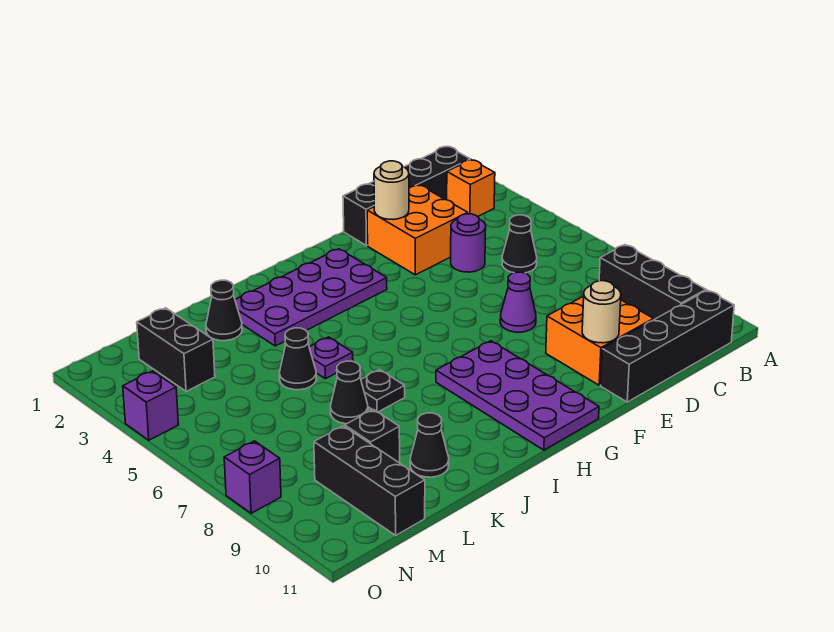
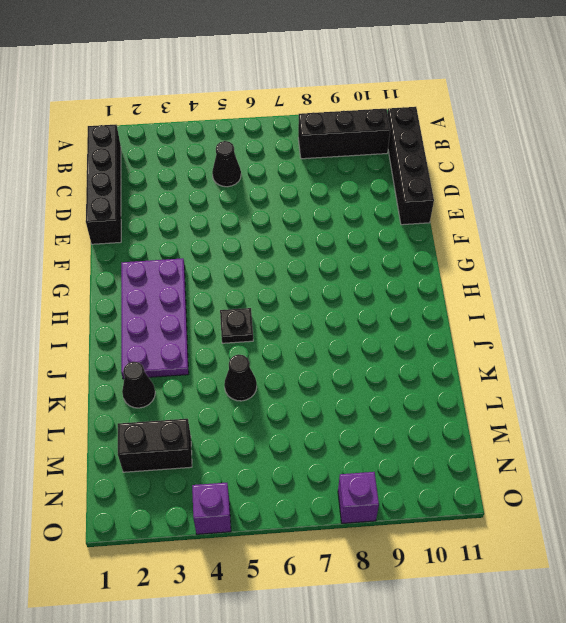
black 1x1 plate [220,308,253,343] -> black 1x1 plate moved to [361,370,405,412]
none -> orange 1x1 brick [447,160,495,217]
none -> orange 2x2 brick [367,185,468,275]
none -> purple 1x1 round brick [451,214,486,272]

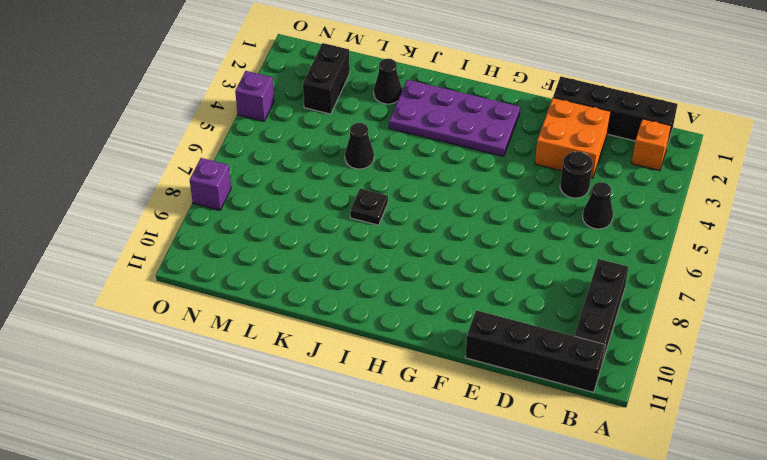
black 1x1 round brick [560,152,593,198] -> purple 1x1 round brick [451,214,486,272]
none -> orange 2x2 brick [546,296,654,385]
none -> purple 1x1 cone [500,272,536,332]
none -> purple 2x4 plate [436,341,599,450]

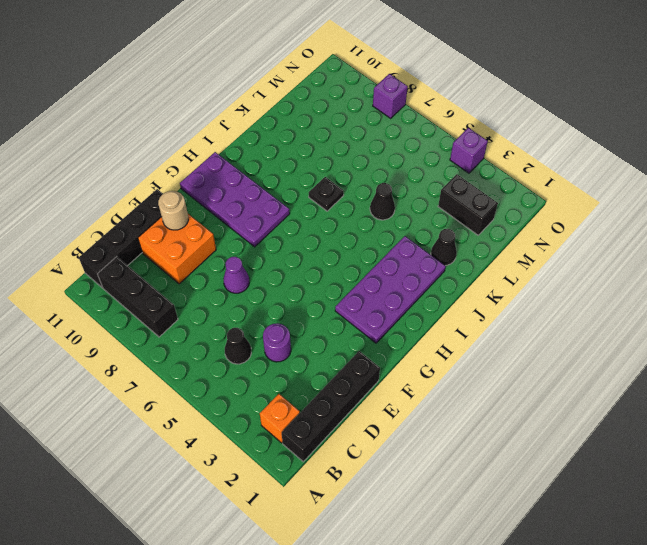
none -> orange 2x2 brick [367,185,468,275]
none -> purple 1x1 plate [309,337,353,379]
none -> black 1x1 cone [330,361,368,424]

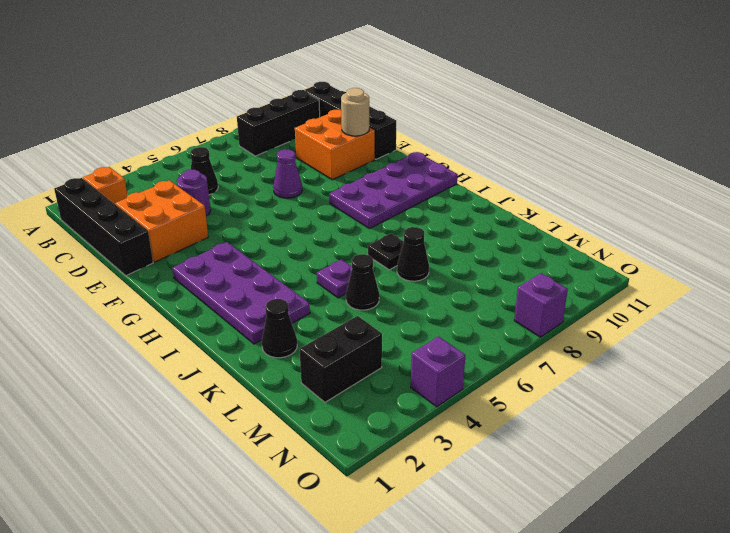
none -> black 1x1 cone [410,413,449,477]
none -> black 1x1 brick [345,410,400,463]
none -> black 1x3 brick [314,426,425,535]

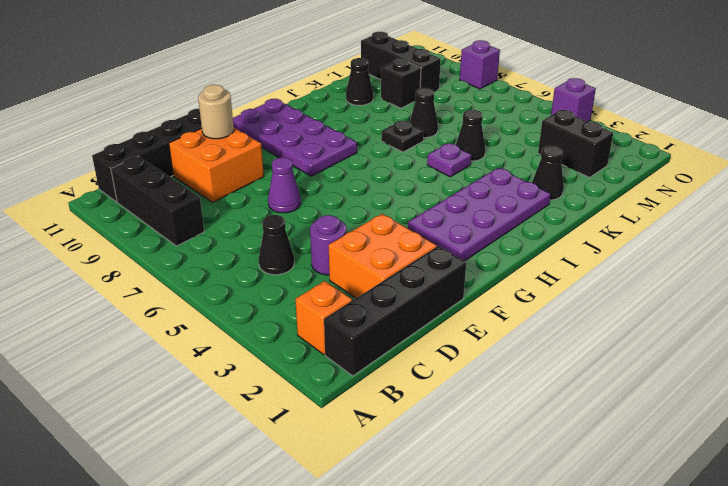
none -> tan 1x1 round brick [374,161,409,220]

